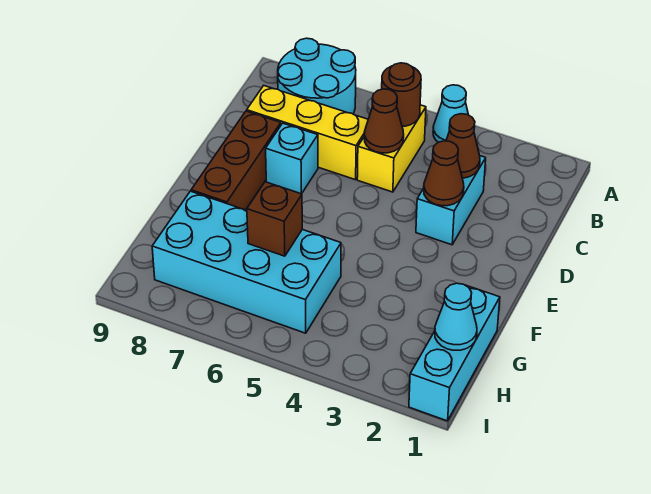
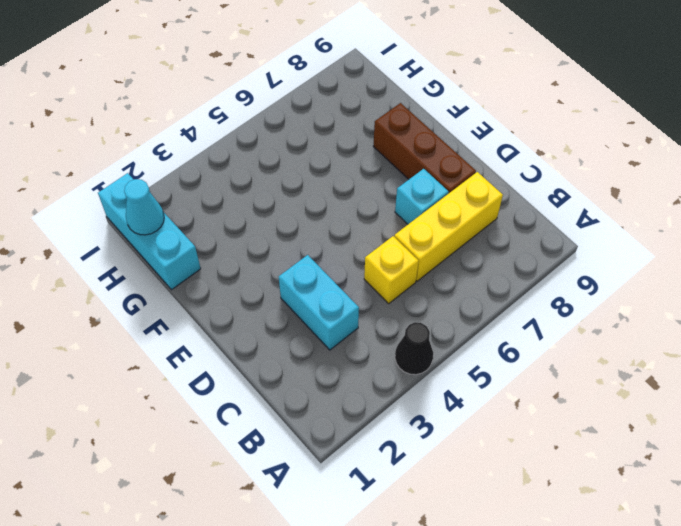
black 1x1 cone [395,322,433,375] -> cyan 1x1 cone [433,85,468,142]
yellow 1x1 brick [364,236,419,304] -> yellow 1x2 brick [357,105,426,192]
none -> cyan 2x2 round brick [278,38,356,114]
none -> cyan 2x4 brick [152,191,341,333]
none -> brown 1x1 round brick [382,63,421,126]

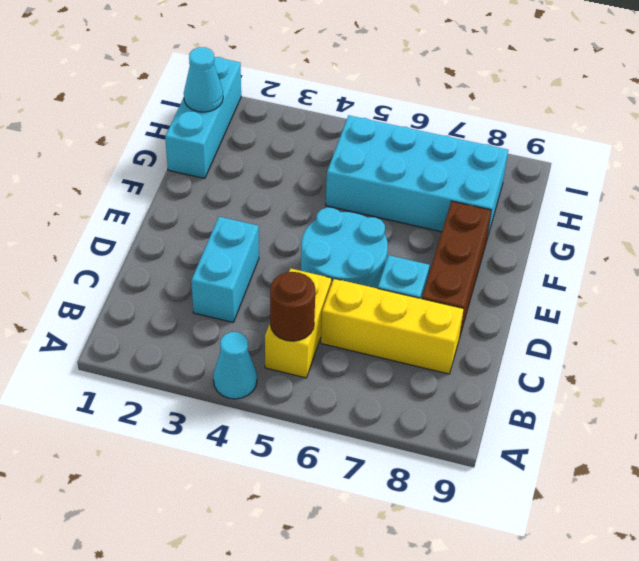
cyan 2x2 round brick [301,208,388,289] -> cyan 2x2 round brick moved to [278,38,356,114]
none -> brown 1x1 cone [446,114,480,178]
none -> brown 1x1 cone [364,89,404,153]
none -> brown 1x1 cone [423,141,464,206]

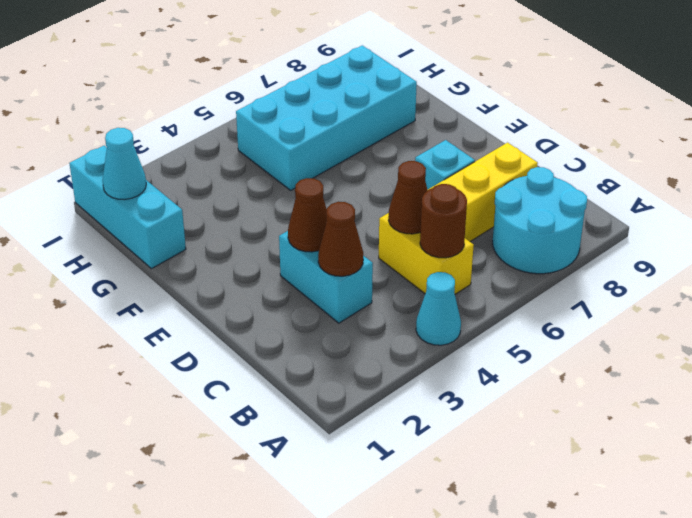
none -> brown 1x3 brick [191,111,281,210]
none -> brown 1x1 brick [247,182,302,256]

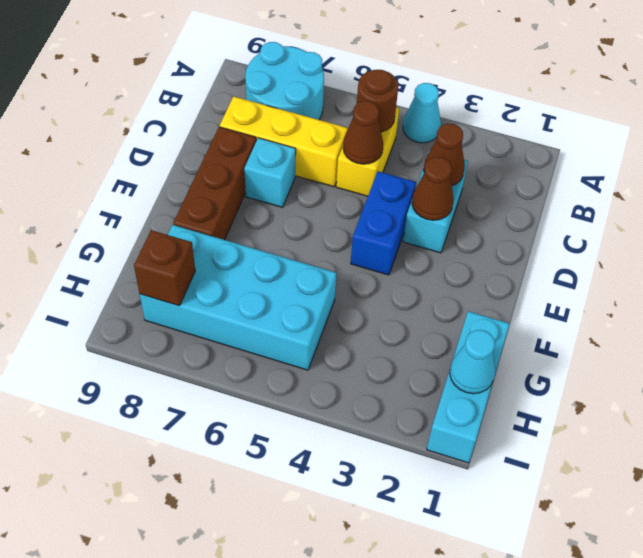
blue 1x2 brick [351,171,416,275] -> none
brown 1x1 brick [134,230,195,306] -> brown 1x1 brick moved to [247,182,302,256]

